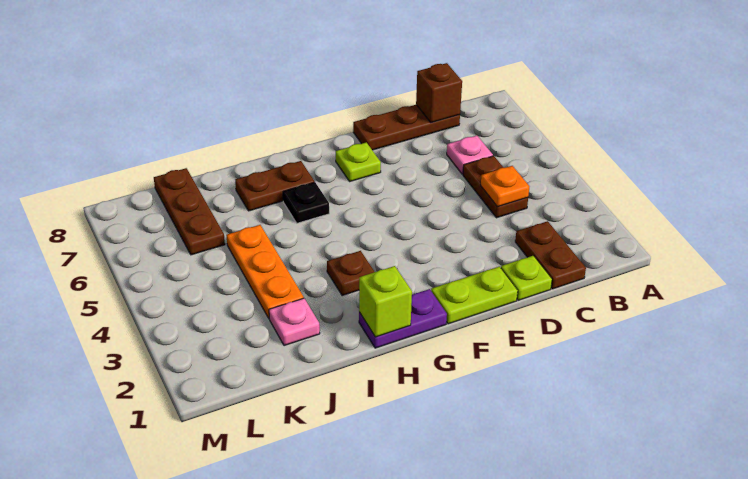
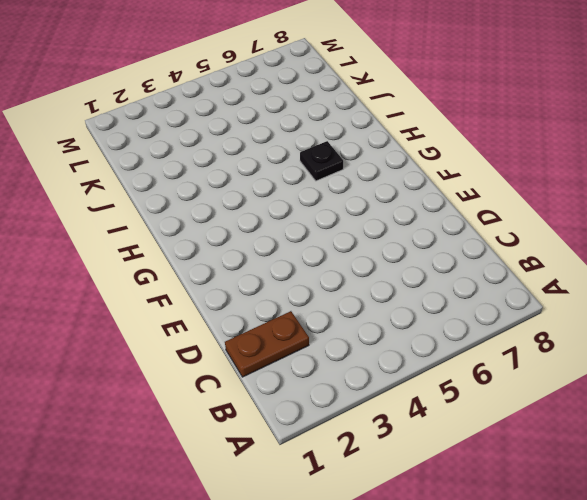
none -> brown 1x2 plate [463,156,528,218]
none -> pink 1x1 plate [447,136,493,174]
none -> brown 1x3 plate [353,105,460,150]

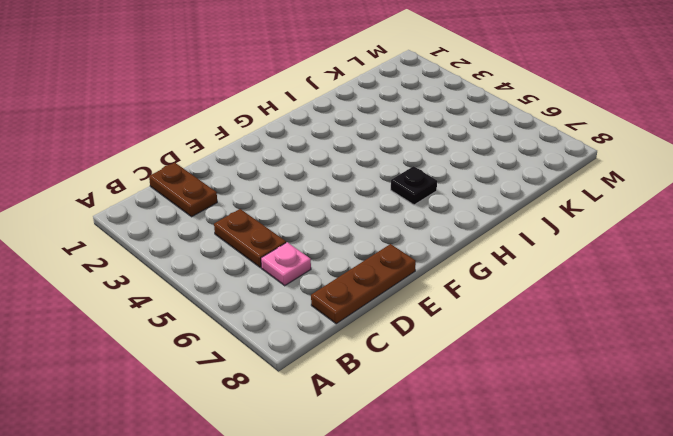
none -> lime 1x1 plate [501,256,552,300]
none -> lime 1x2 plate [431,267,518,324]
none -> lime 1x1 plate [336,142,381,181]

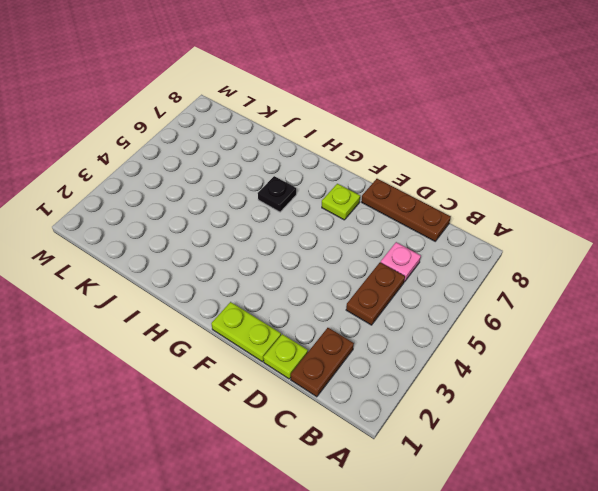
none -> purple 1x2 plate [359,289,447,348]
none -> brown 1x1 plate [327,251,375,296]
none -> brown 1x2 plate [235,161,315,211]

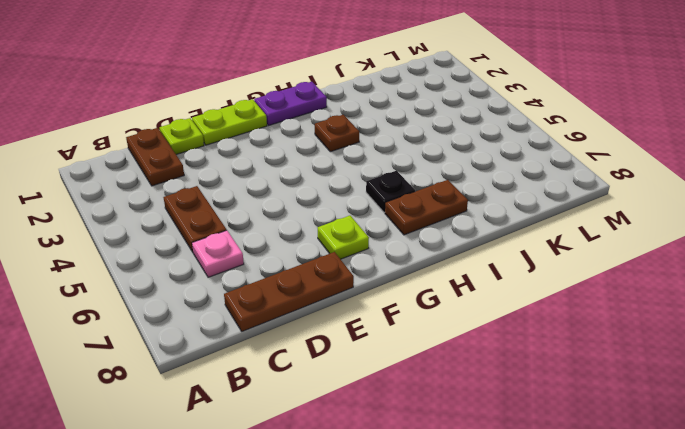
none -> pink 1x1 plate [269,298,320,346]
none -> orange 1x3 plate [226,225,304,318]
none -> brown 1x3 plate [154,168,225,255]

